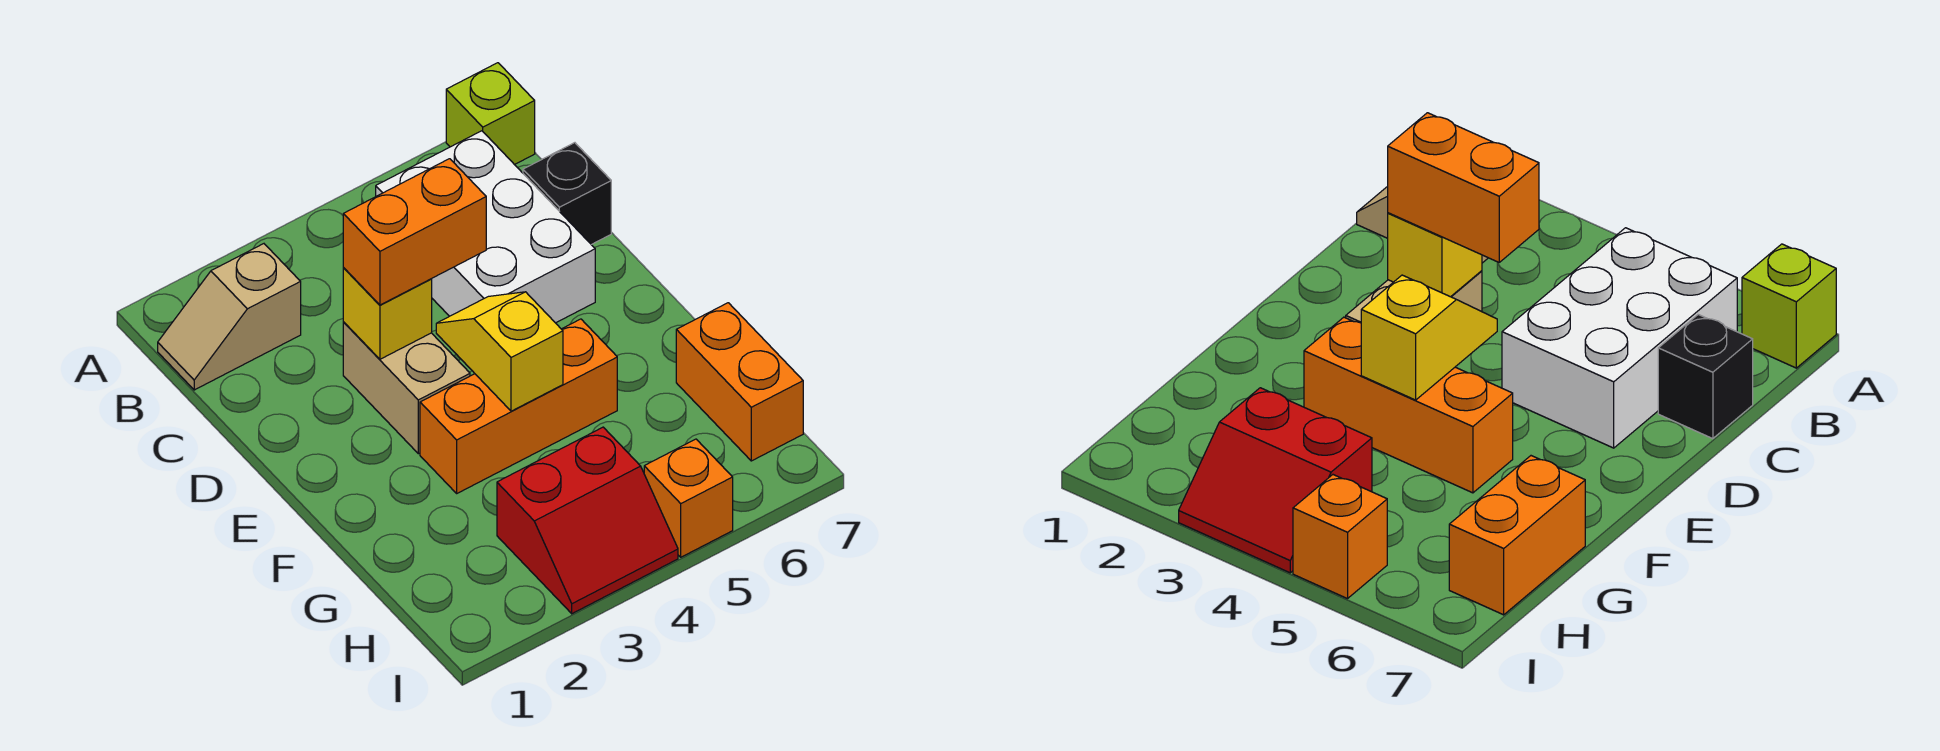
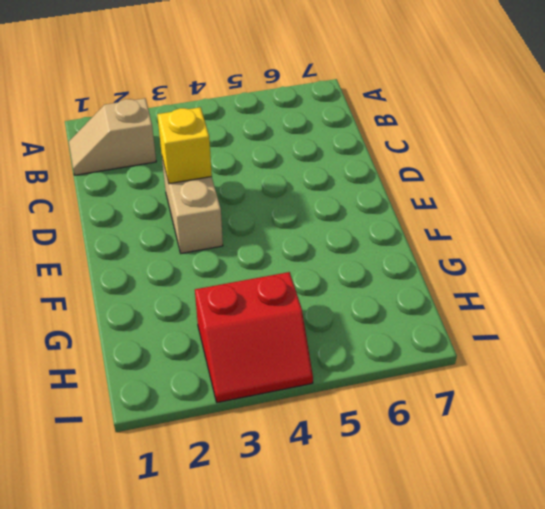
none -> lime 1x1 brick [446,63,535,165]
none -> white 2x3 brick [376,131,595,323]
none -> black 1x1 brick [523,143,611,245]

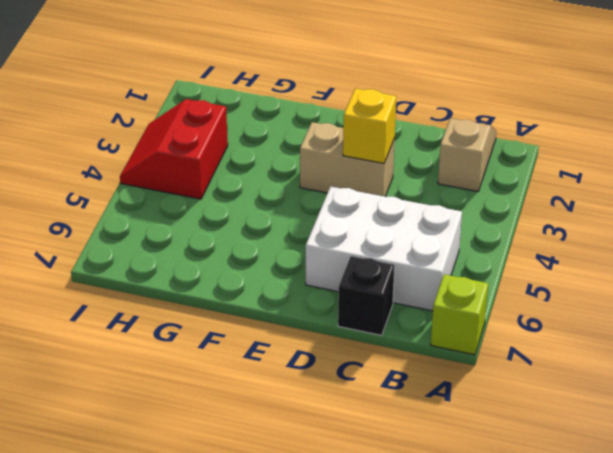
none -> orange 1x3 brick [420,319,617,493]
none -> orange 1x2 brick [676,303,803,461]
none -> orange 1x1 brick [644,439,733,557]

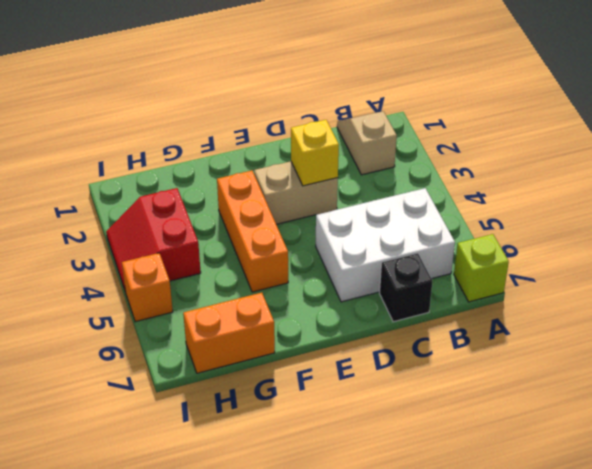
none -> yellow 1x2 slope [436,292,563,411]
none -> orange 1x2 brick [343,159,486,305]

